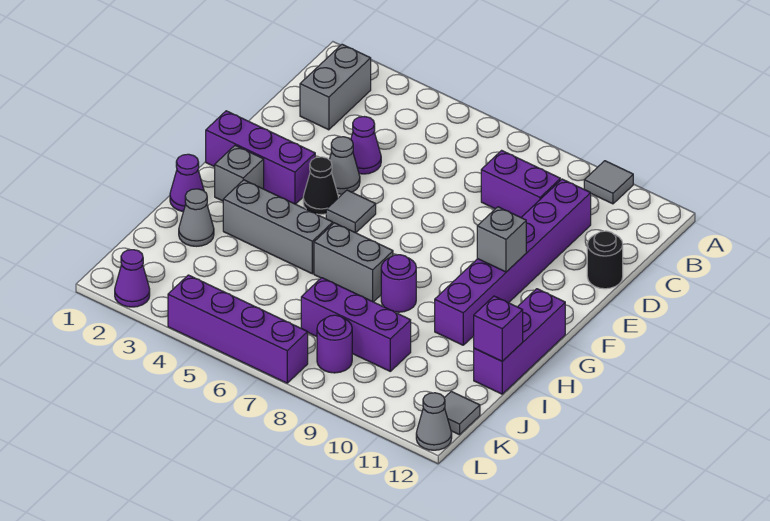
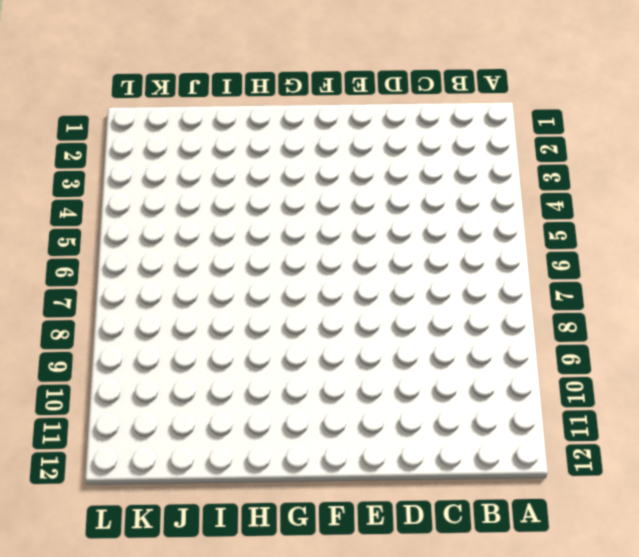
none -> grey 1x1 tile [584,161,633,204]
none -> grey 1x2 brick [300,44,371,130]
none -> purple 1x2 brick [481,150,560,217]

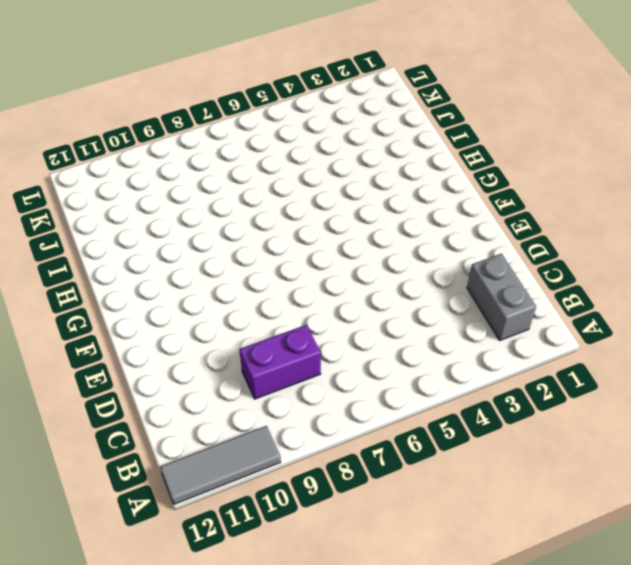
grey 1x3 tile [160,426,281,504] -> grey 1x1 tile [584,161,633,204]
none -> purple 1x6 brick [435,179,591,345]
none -> purple 1x1 cone [351,117,381,174]
none -> black 1x1 round brick [587,231,623,289]

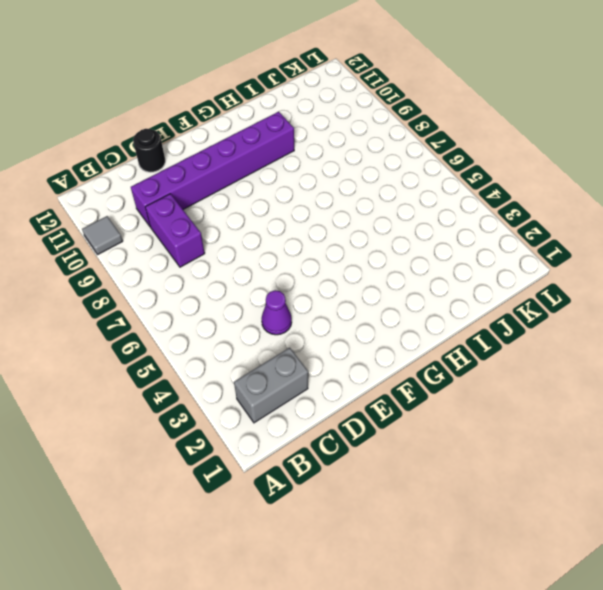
none -> grey 1x1 cone [329,137,360,194]
none -> purple 1x3 brick [206,111,315,204]
none -> black 1x1 cone [303,157,338,214]

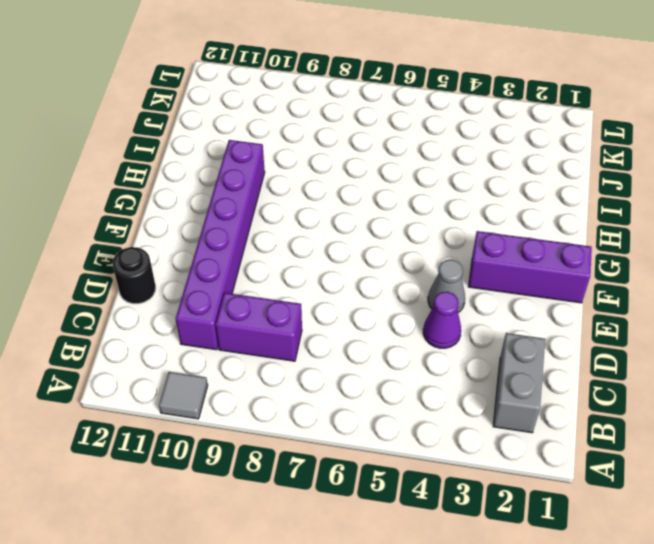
none -> black 1x1 cone [303,157,338,214]
none -> grey 1x1 tile [326,190,376,233]
none -> grey 1x1 brick [215,146,264,201]

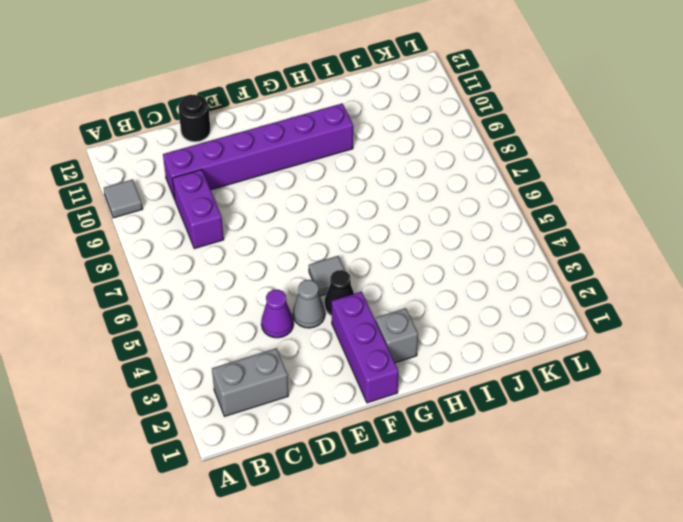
none -> purple 1x3 brick [474,289,565,394]
none -> purple 1x1 cone [170,154,204,212]
none -> grey 1x3 brick [223,180,333,274]

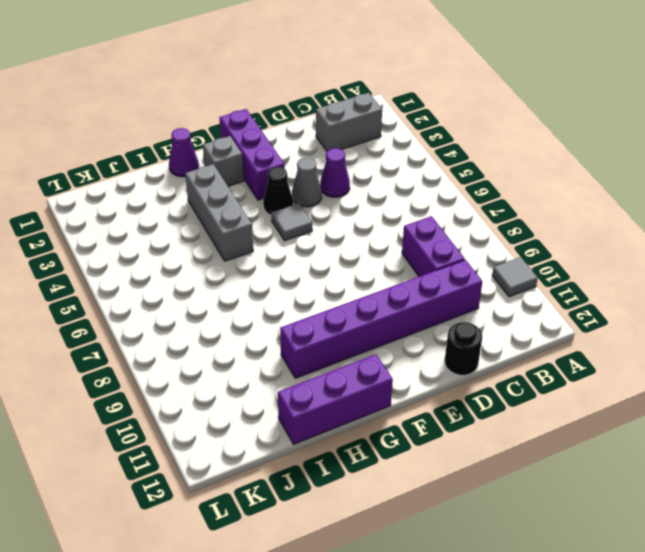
none -> grey 1x2 brick [314,223,393,302]
none -> purple 1x1 round brick [381,255,416,312]
none -> grey 1x1 cone [179,189,214,246]

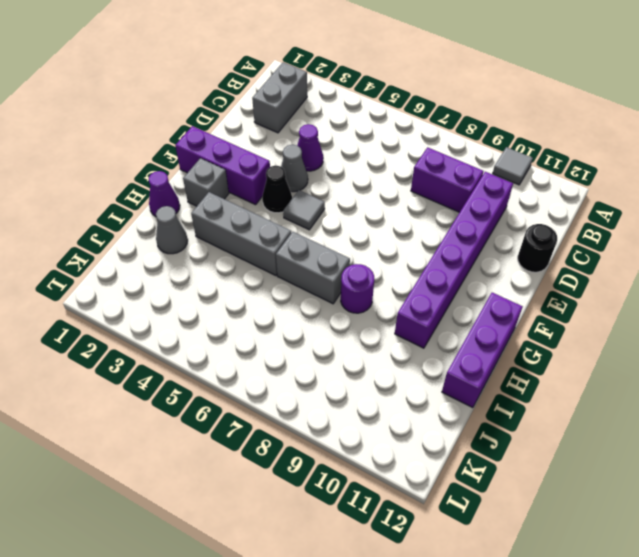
none -> purple 1x3 brick [301,278,411,371]
none -> purple 1x1 round brick [317,315,352,373]
none -> grey 1x1 tile [444,391,480,435]

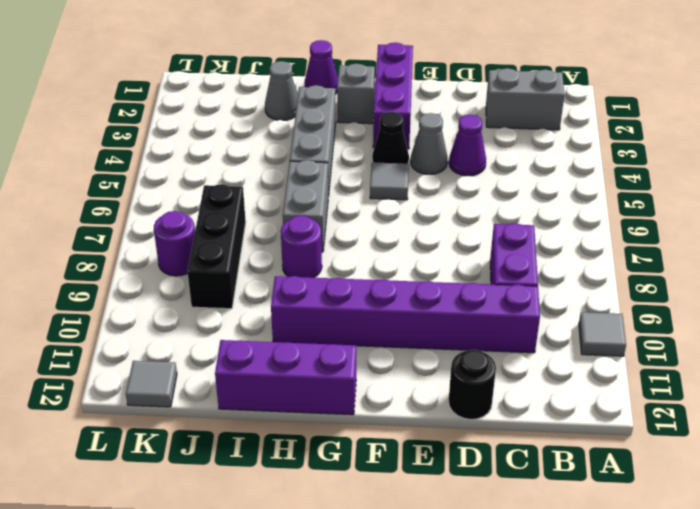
black 1x3 brick [187,184,246,309] -> purple 1x3 brick [301,278,411,371]
none -> purple 1x1 cone [115,250,150,307]
none -> purple 1x4 brick [168,275,308,383]
none -> grey 1x1 cone [416,393,452,450]

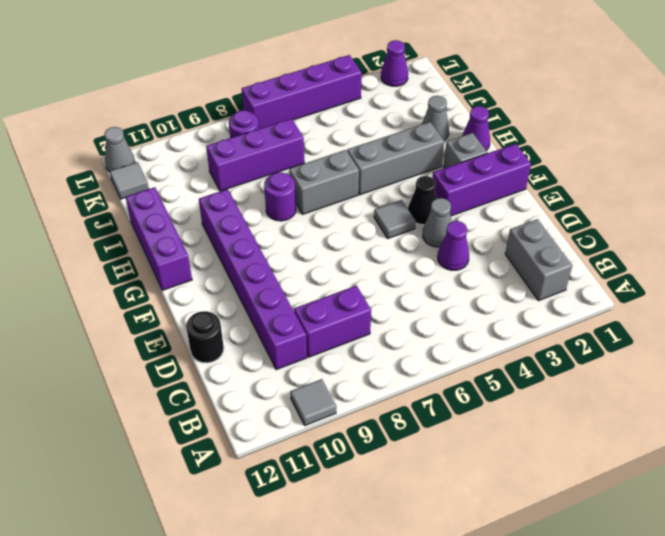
none -> grey 1x1 brick [477,207,526,272]
none -> purple 1x1 brick [474,296,523,361]

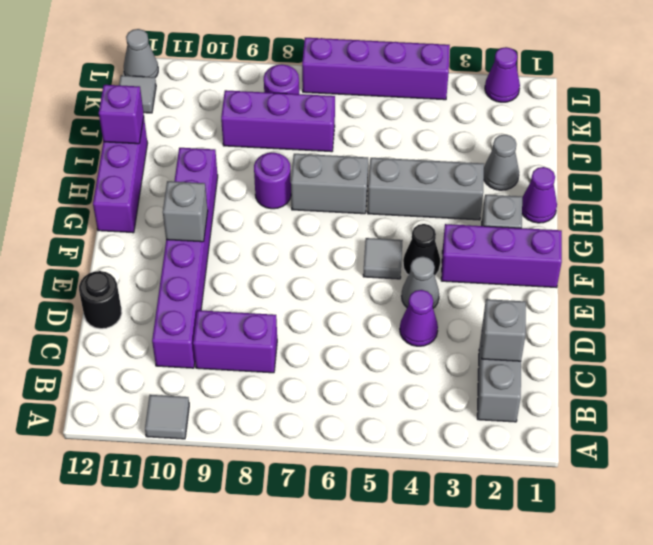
grey 1x1 brick [482,299,526,361] -> none

